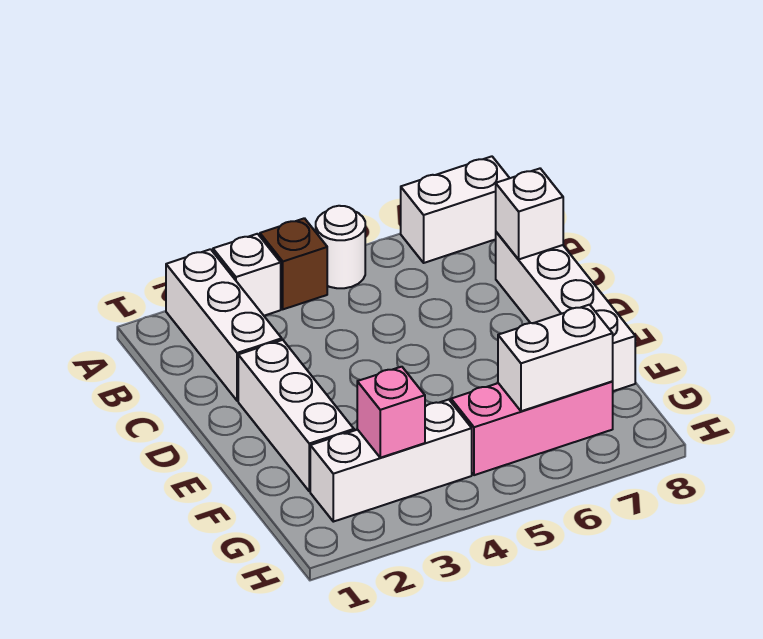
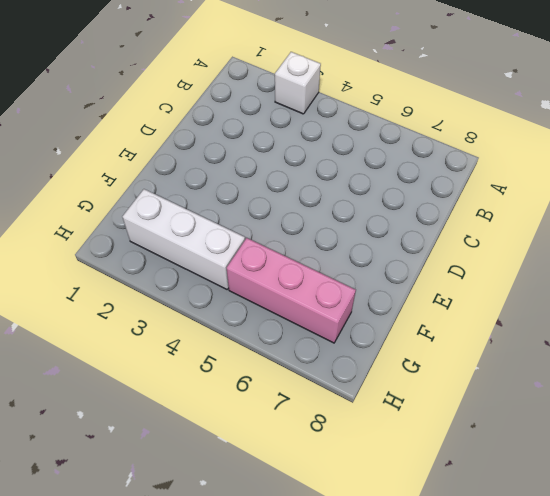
none -> white 1x3 brick [166,249,282,401]
none -> brown 1x1 brick [260,218,327,309]
none -> white 1x1 round brick [316,206,365,288]

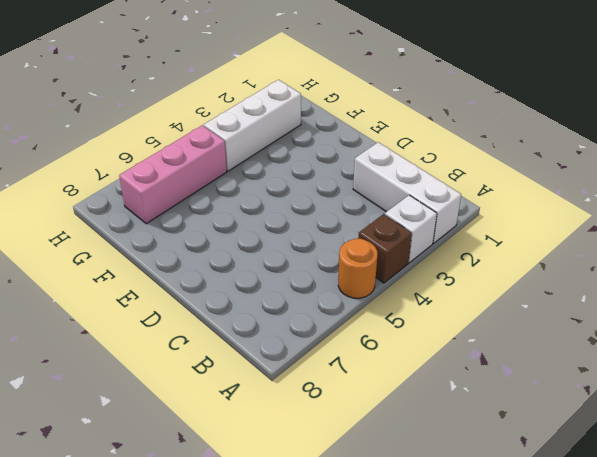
orange 1x1 round brick [338,239,377,298] -> white 1x1 round brick [316,206,365,288]
none -> white 1x2 brick [401,156,509,263]
none -> white 1x4 brick [496,232,635,391]
none -> white 1x3 brick [238,340,354,491]

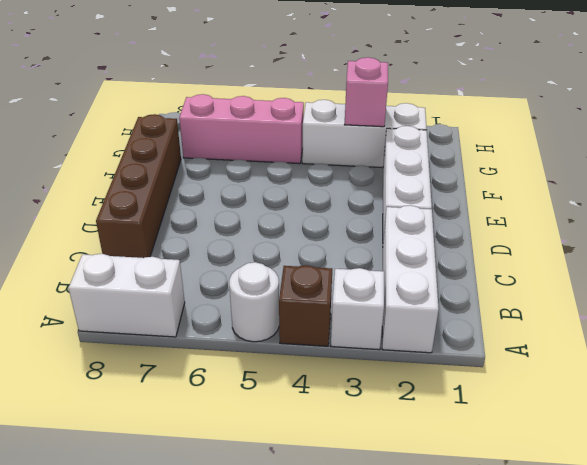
brown 1x4 brick [96,114,181,258] -> white 1x4 brick [496,232,635,391]
none -> white 1x1 brick [496,169,563,259]
none -> white 1x2 brick [498,305,613,411]

